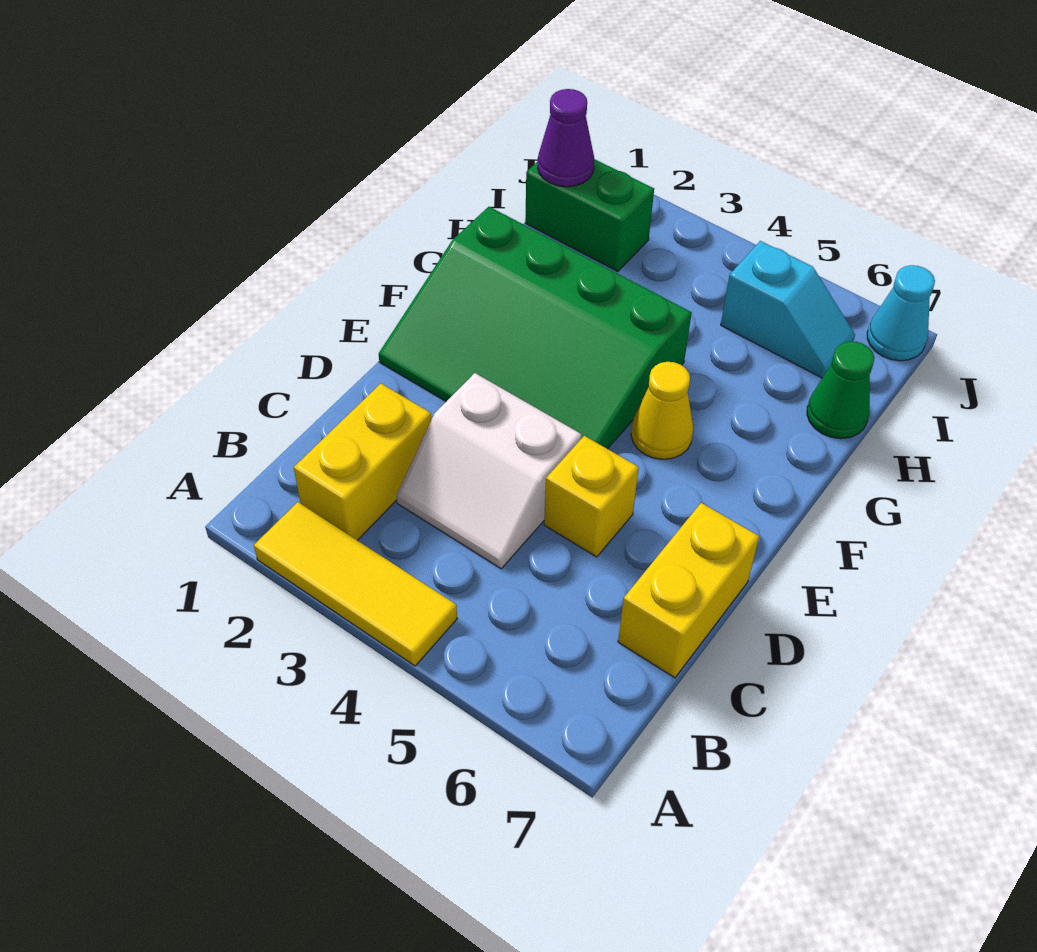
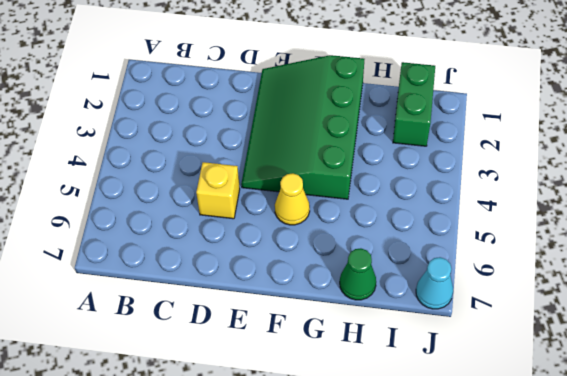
none -> yellow 1x3 tile [254,502,457,666]
none -> yellow 1x2 brick [294,384,431,540]
none -> white 2x2 slope [396,373,581,569]

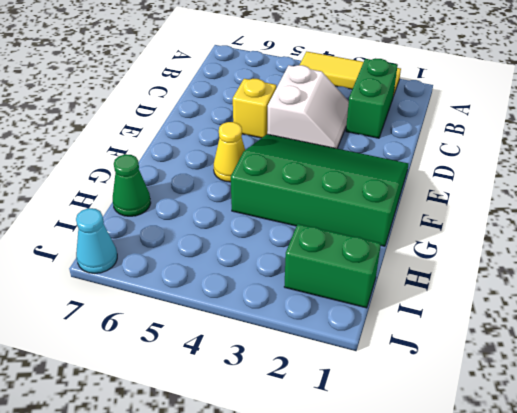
green 1x2 brick [346,58,398,138] -> yellow 1x2 brick [294,384,431,540]
white 2x2 slope [267,65,349,148] -> white 2x2 slope turned to [396,373,581,569]
none -> yellow 1x2 brick [618,503,759,678]
none -> cyan 1x2 slope [721,241,855,378]
none -> purple 1x1 cone [538,89,594,187]

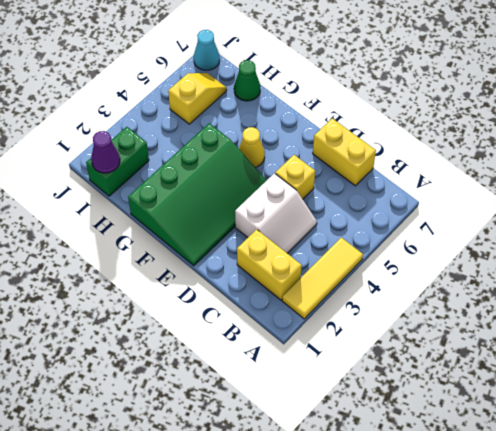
yellow 1x2 slope [168,73,227,124] -> cyan 1x2 slope [721,241,855,378]

